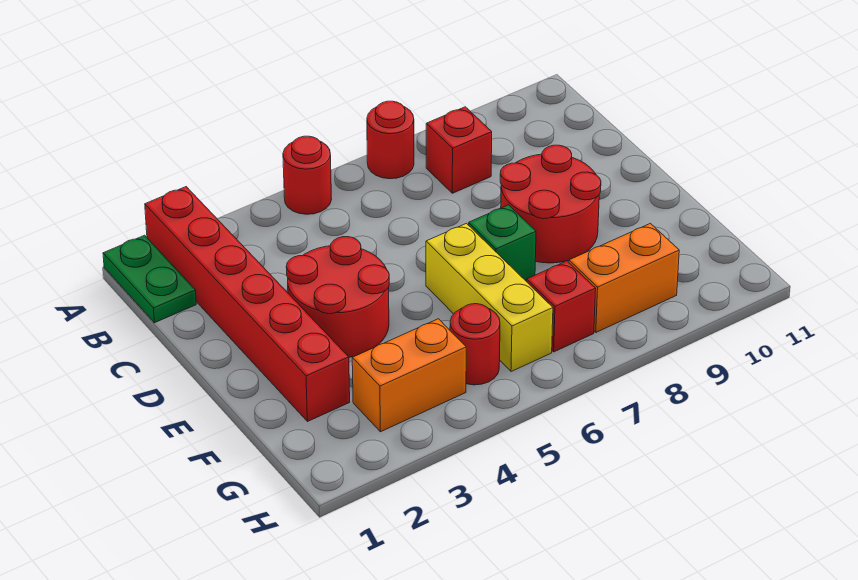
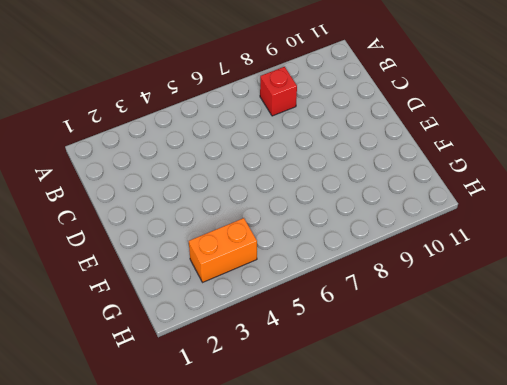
none -> green 1x2 plate [103,235,196,323]
none -> red 1x6 brick [145,187,350,422]
none -> red 1x1 round brick [283,136,332,214]

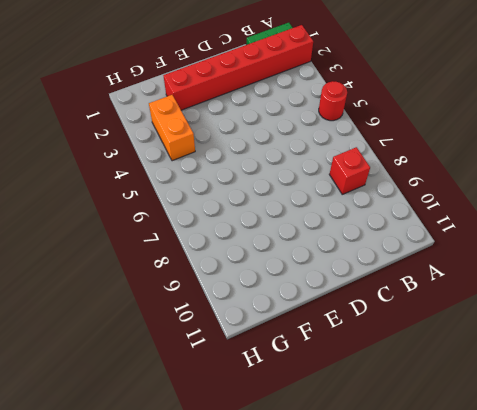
none -> red 1x1 round brick [367,101,414,179]
none -> red 2x2 round brick [286,237,389,357]
none -> red 2x2 round brick [500,145,601,263]

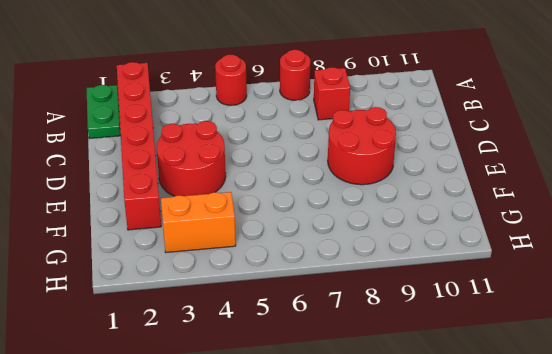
none -> yellow 1x3 brick [426,223,553,372]
none -> green 1x1 brick [469,205,536,281]
none -> red 1x1 round brick [450,304,500,385]

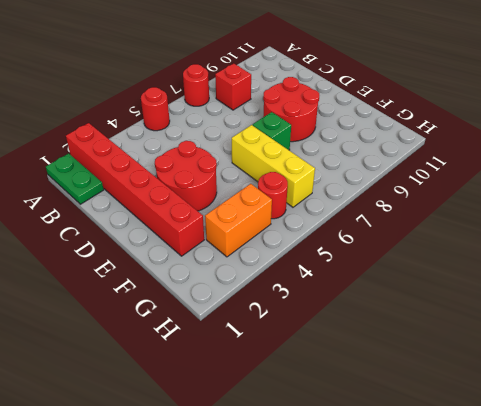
none -> red 1x1 brick [527,261,596,352]
none -> orange 1x2 brick [569,223,679,332]

